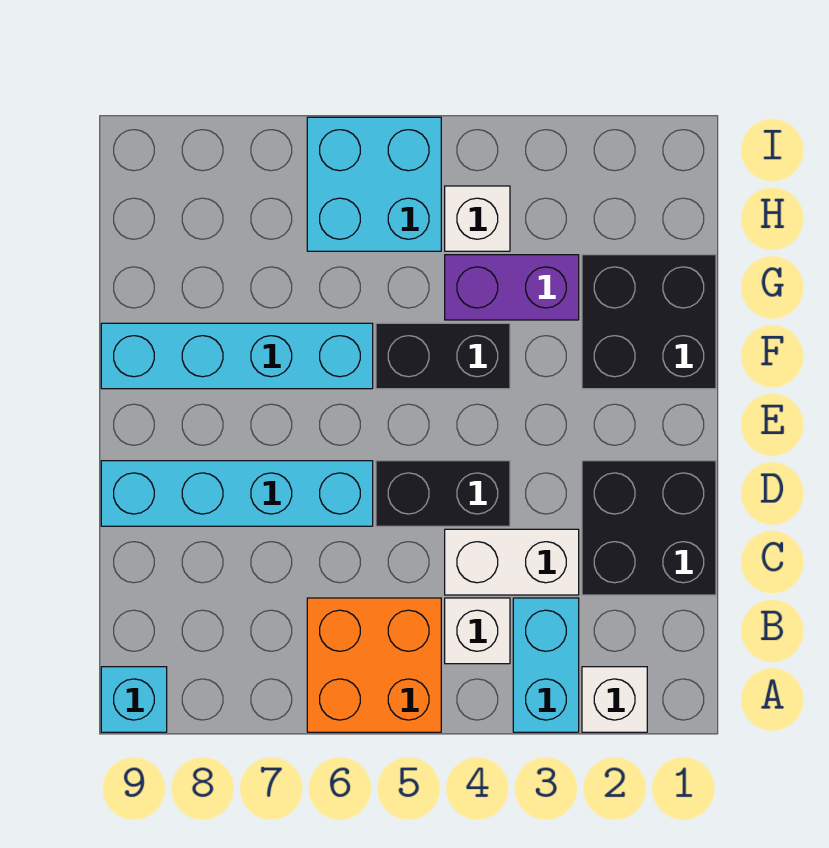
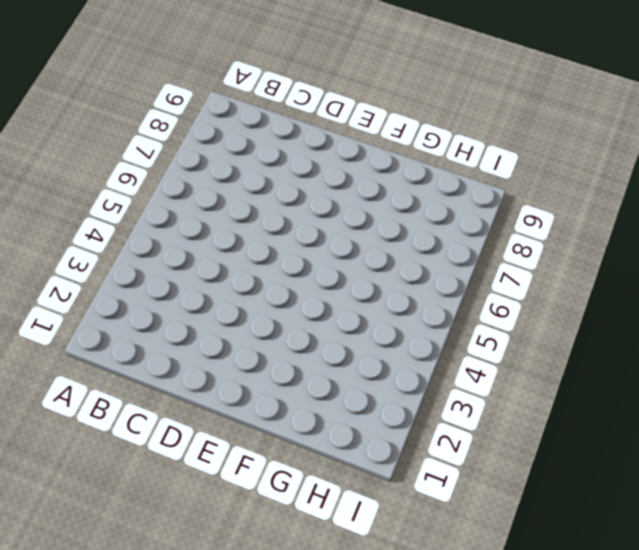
none -> white 1x1 brick [582,667,647,732]
none -> cyan 1x2 brick [513,598,579,732]
none -> orange 2x2 brick [307,598,441,732]

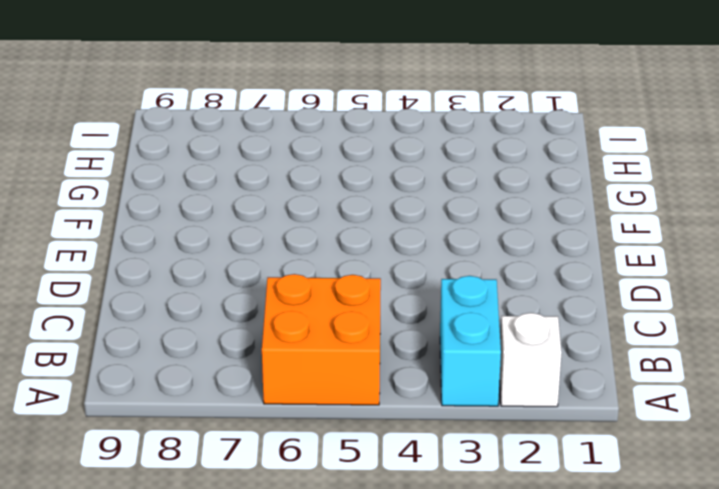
none -> cyan 1x1 brick [101,667,167,732]
none -> white 1x1 brick [445,598,510,664]
none -> black 2x2 brick [582,461,716,595]

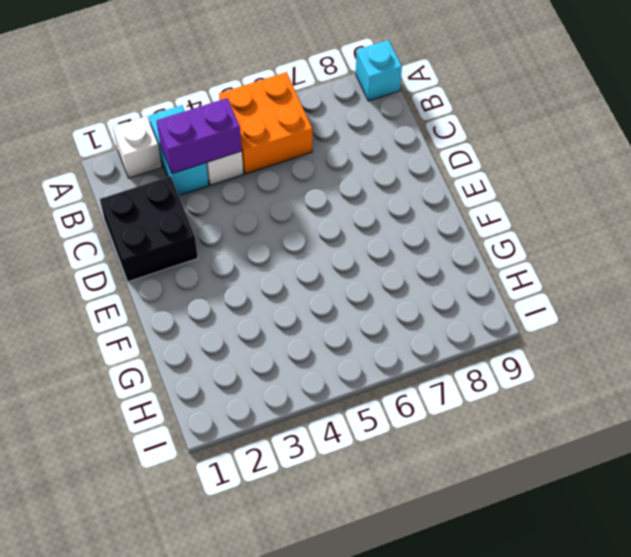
purple 1x2 brick [157,98,242,174] -> purple 1x2 brick moved to [445,255,579,320]
none -> white 1x2 brick [445,529,579,595]
none -> black 1x2 brick [376,461,510,526]
none -> cyan 1x4 brick [101,461,373,526]

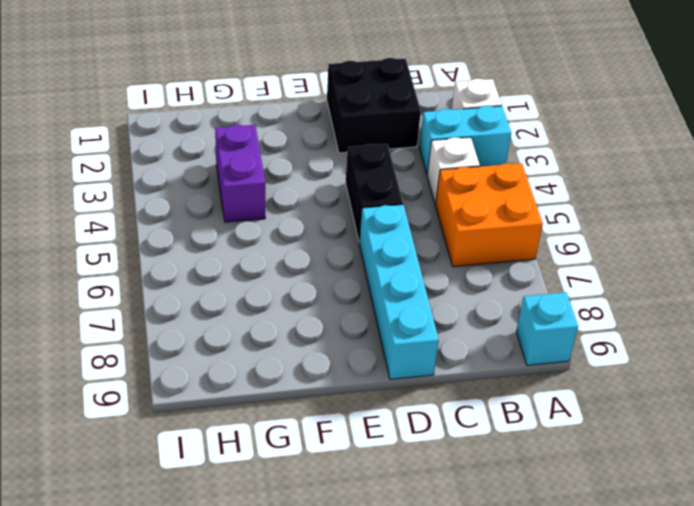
none -> white 1x2 brick [445,529,579,595]
none -> black 2x2 brick [582,255,716,389]
none -> black 1x2 brick [376,323,510,389]

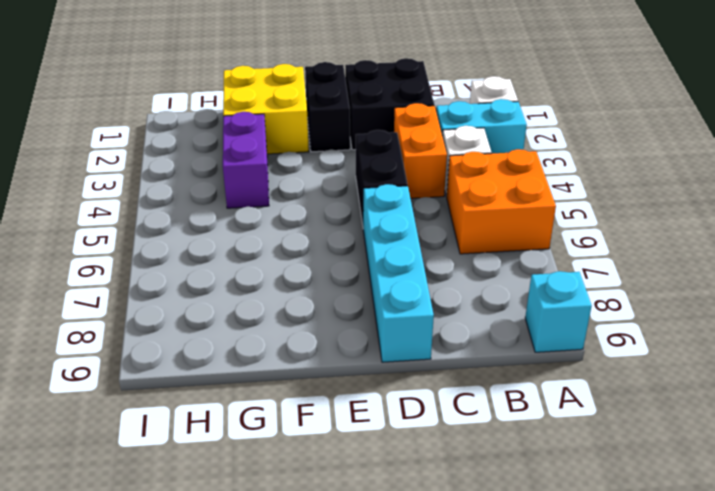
orange 1x2 brick [394,103,447,198] -> white 1x2 brick [445,529,579,595]
black 1x2 brick [305,62,350,152] -> black 1x2 brick moved to [376,323,510,389]
yellow 2x2 brick [223,64,309,154] -> black 2x2 brick [582,255,716,389]
none -> cyan 1x4 brick [101,323,373,389]
none -> white 1x1 brick [445,186,510,251]
none -> cyan 2x2 brick [307,117,441,251]

